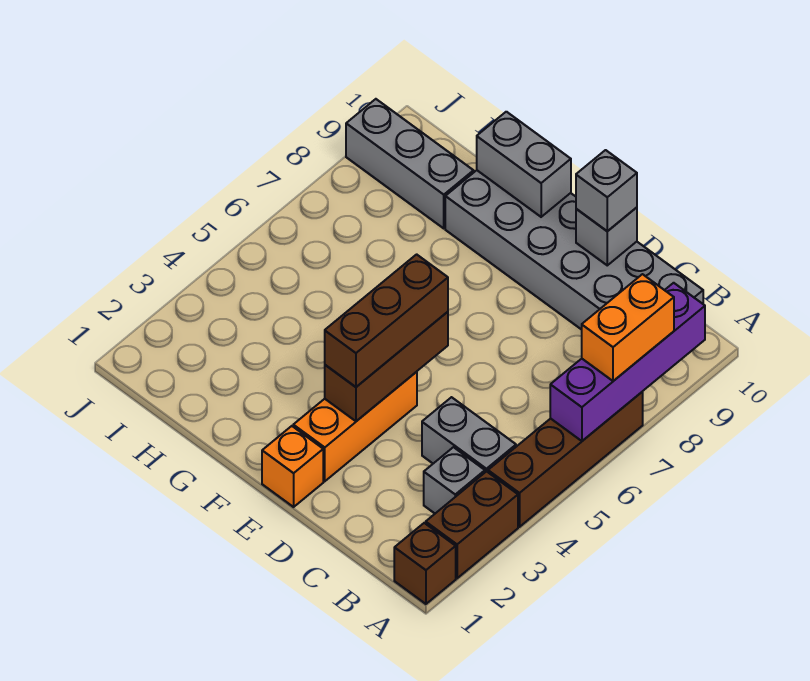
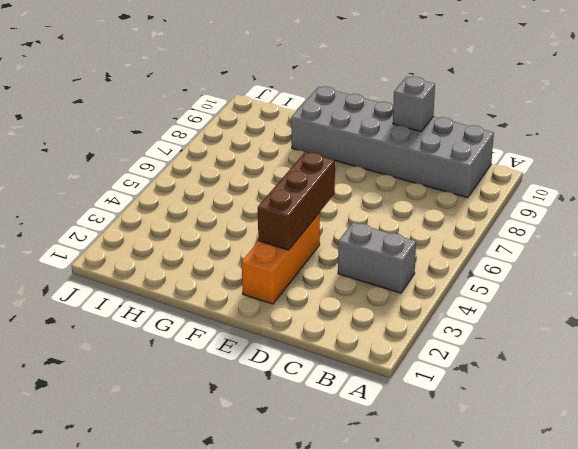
none -> brown 1x1 brick [394,523,456,604]
none -> brown 1x2 brick [426,471,518,578]
none -> brown 1x4 brick [488,392,643,527]

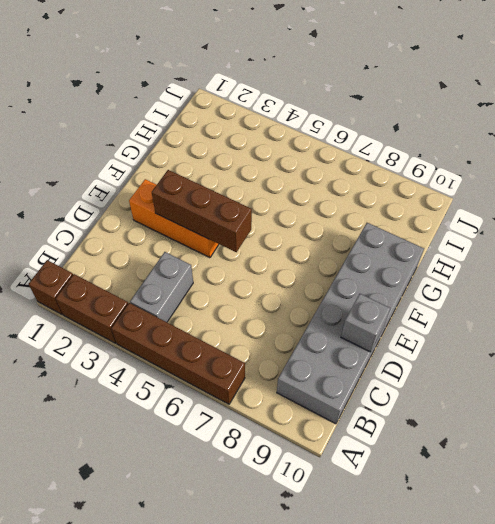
none -> grey 1x1 brick [424,447,485,513]
none -> orange 1x1 brick [262,426,323,507]
none -> grey 1x3 brick [346,99,474,228]

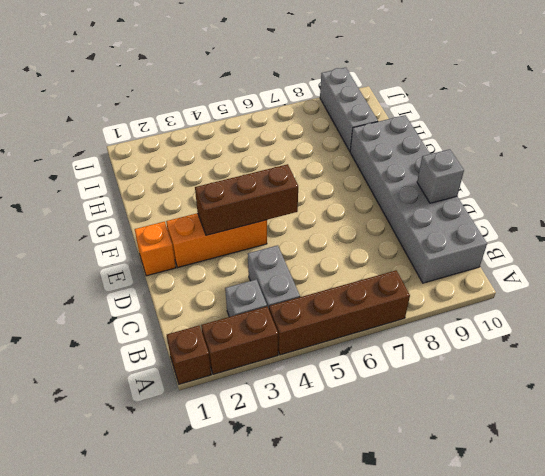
none -> purple 1x4 brick [550,283,705,441]
none -> grey 1x2 brick [477,112,571,217]
none -> orange 1x2 brick [582,274,674,381]

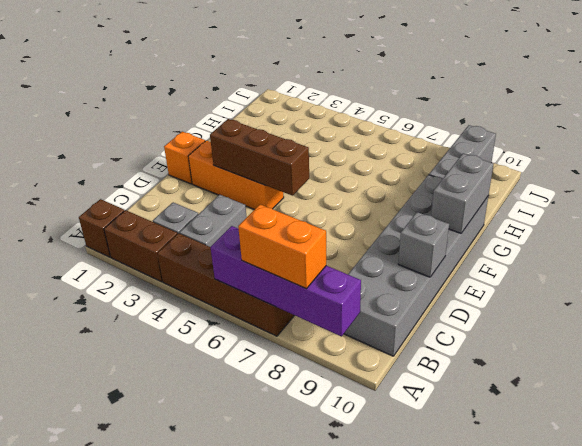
none -> grey 1x1 brick [576,150,637,231]
none -> brown 1x3 brick [325,254,448,387]

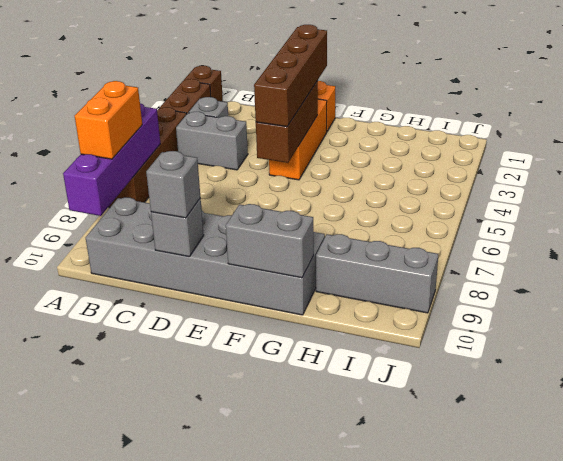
brown 1x4 brick [254,25,327,127] -> brown 1x3 brick [325,254,448,387]

